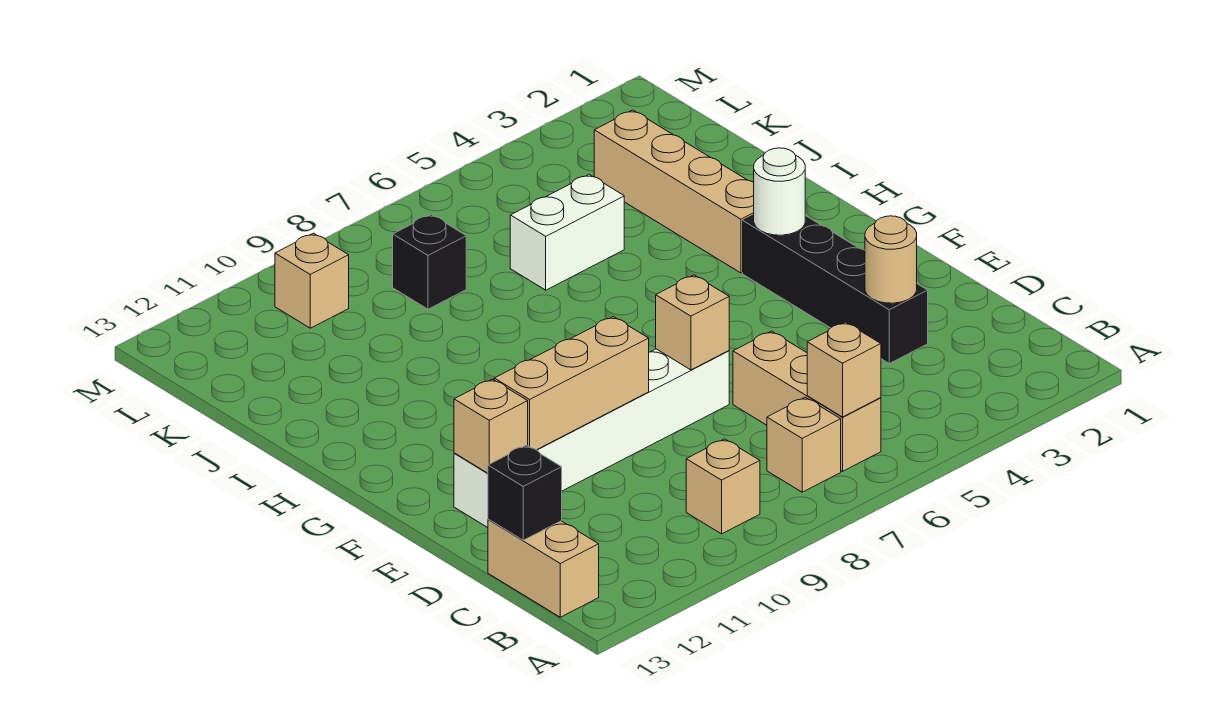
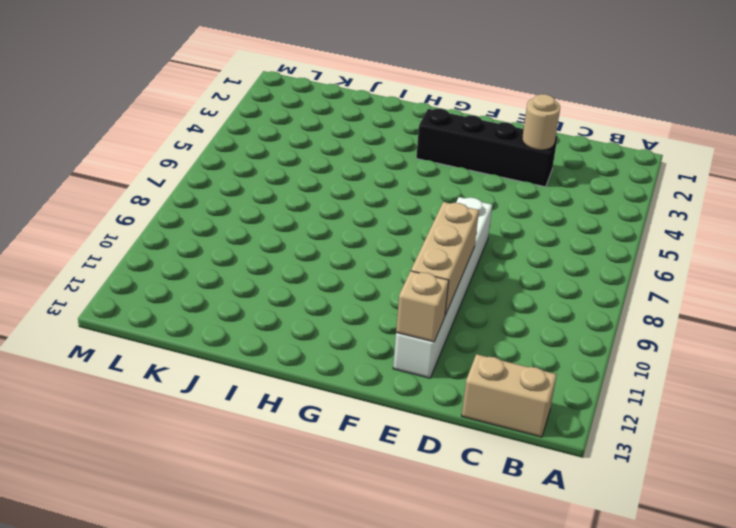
none -> tan 1x3 brick [733,331,881,471]
none -> tan 1x1 brick [767,397,841,492]
none -> tan 1x1 brick [686,439,760,534]

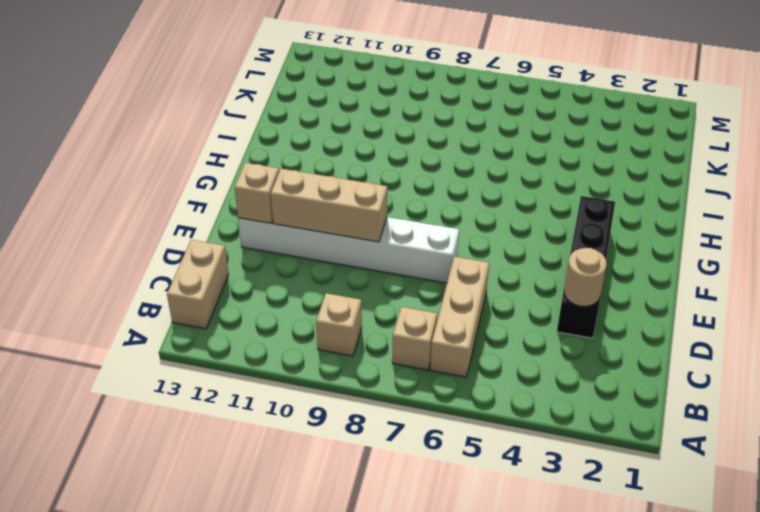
none -> tan 1x4 brick [594,110,754,273]
none -> white 1x2 brick [510,174,624,290]
none -> black 1x1 brick [393,214,466,309]

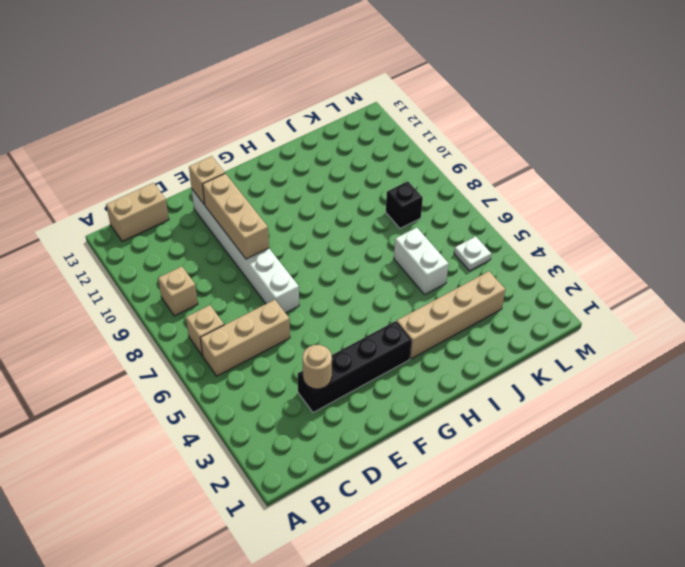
white 1x1 plate [454,236,491,271] -> none
none -> tan 1x1 brick [275,233,349,328]
none -> tan 1x1 brick [807,322,881,417]
none -> black 1x1 brick [488,445,562,540]

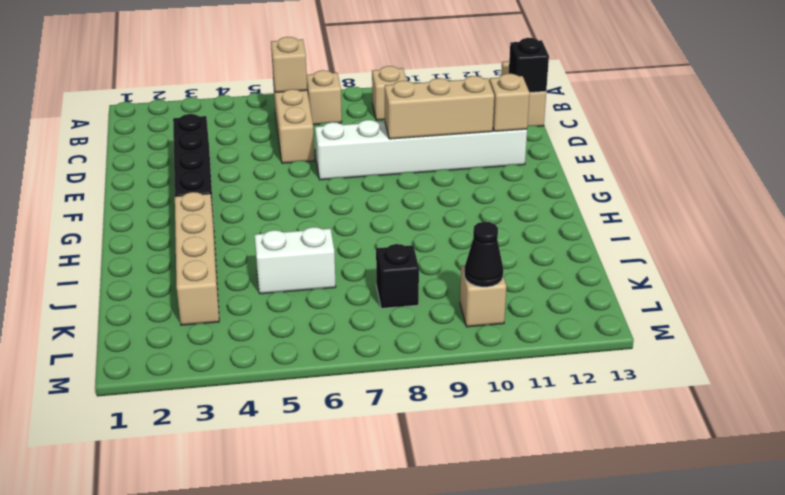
black 1x1 cone [464,222,503,287] -> none
none -> tan 1x1 round brick [865,216,917,303]
none -> tan 1x1 brick [656,275,729,370]
none -> white 1x1 round brick [754,148,805,235]

